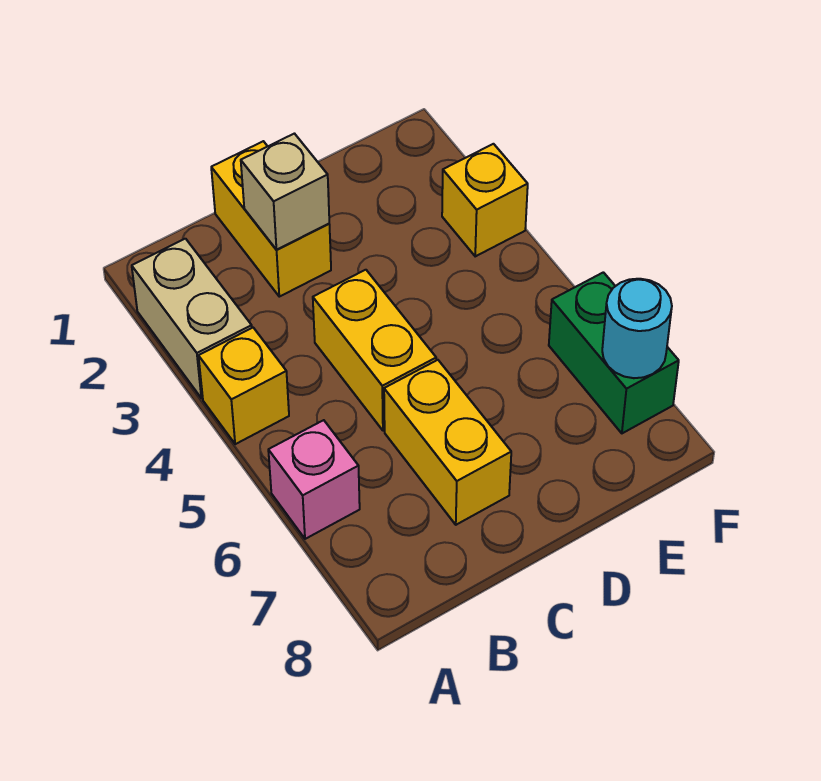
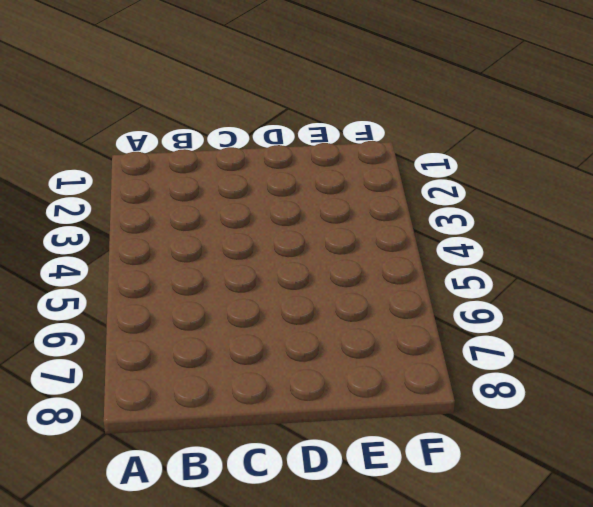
none -> tan 1x2 brick [132,239,252,398]
none -> yellow 1x1 brick [199,328,289,444]

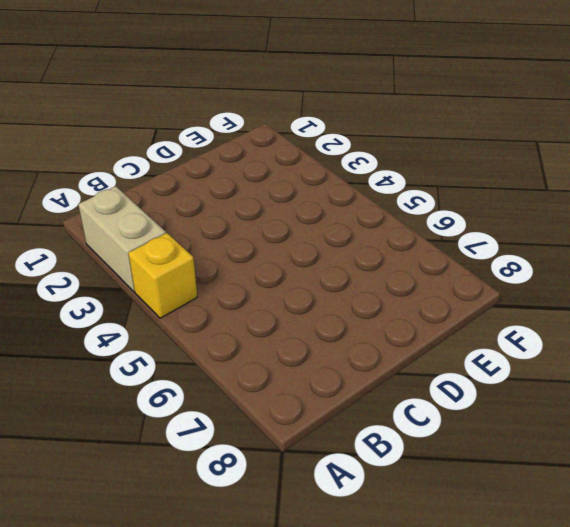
none -> pink 1x1 brick [268,420,360,539]
none -> yellow 1x2 brick [211,141,331,297]

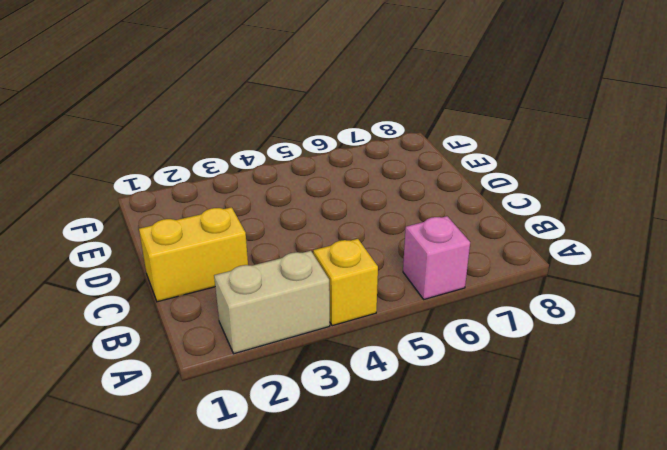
none -> yellow 1x2 brick [313,270,436,431]
none -> yellow 1x2 brick [384,360,511,525]

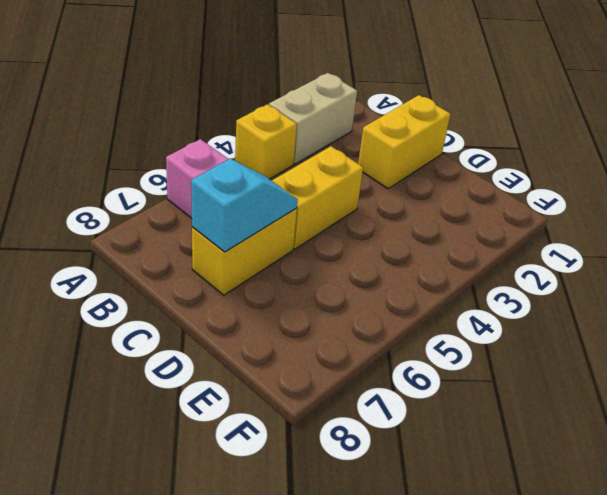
cyan 1x2 slope [191,159,298,252] -> none
none -> yellow 1x1 brick [442,144,528,256]
none -> green 1x2 brick [549,272,679,433]

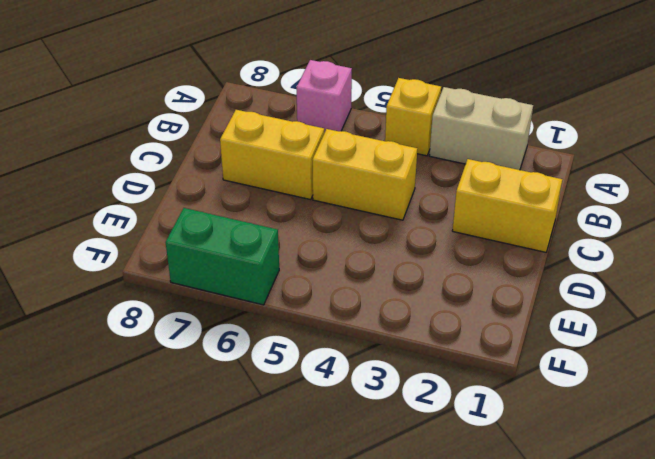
none -> yellow 1x1 brick [442,144,528,256]
none -> tan 1x1 brick [241,134,329,250]

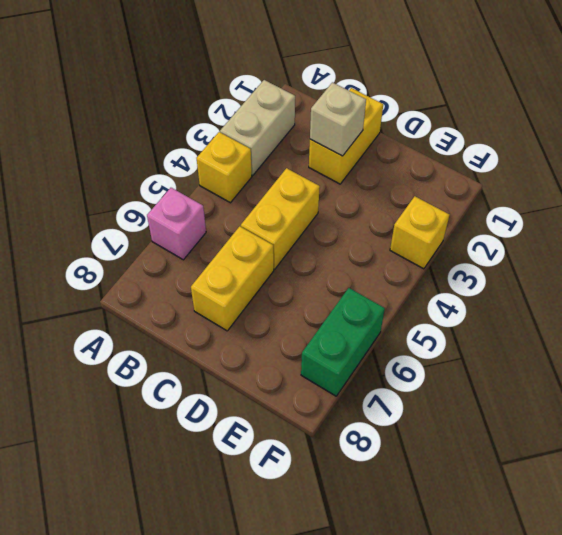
none -> cyan 1x1 round brick [602,279,672,378]

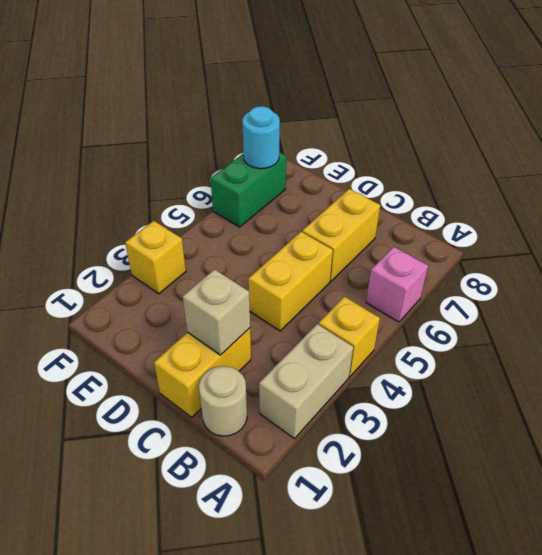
tan 1x1 round brick [199,366,247,436] -> none

